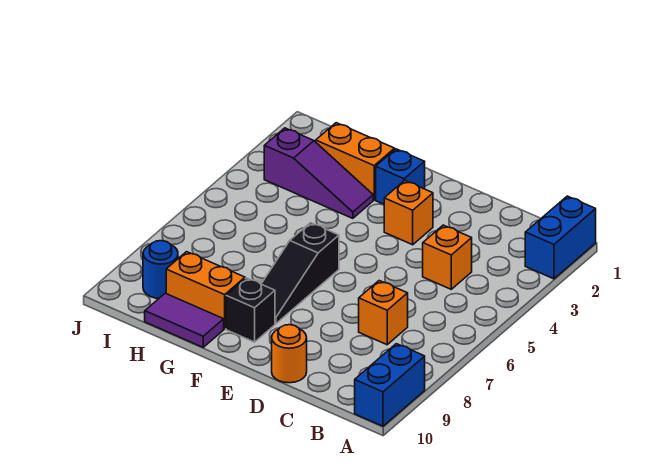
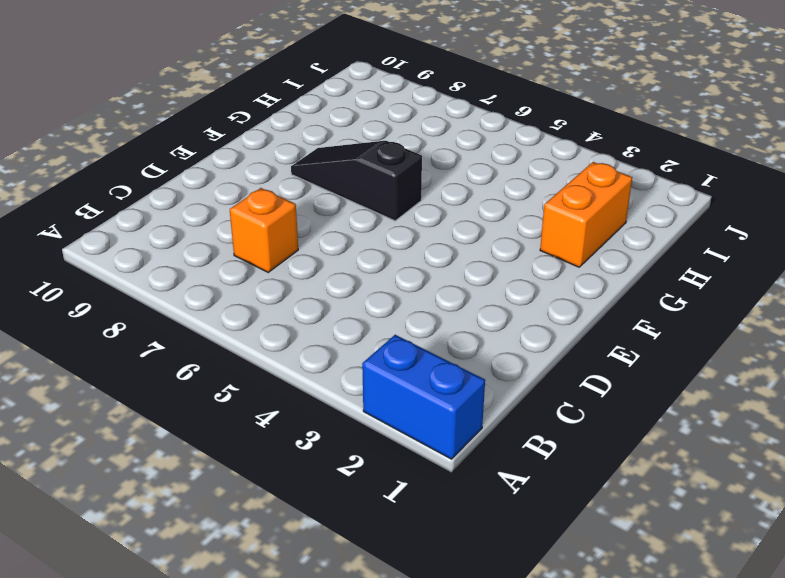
none -> blue 1x2 brick [355,344,425,426]
none -> orange 1x1 brick [423,225,472,289]
none -> orange 1x1 round brick [272,325,307,383]

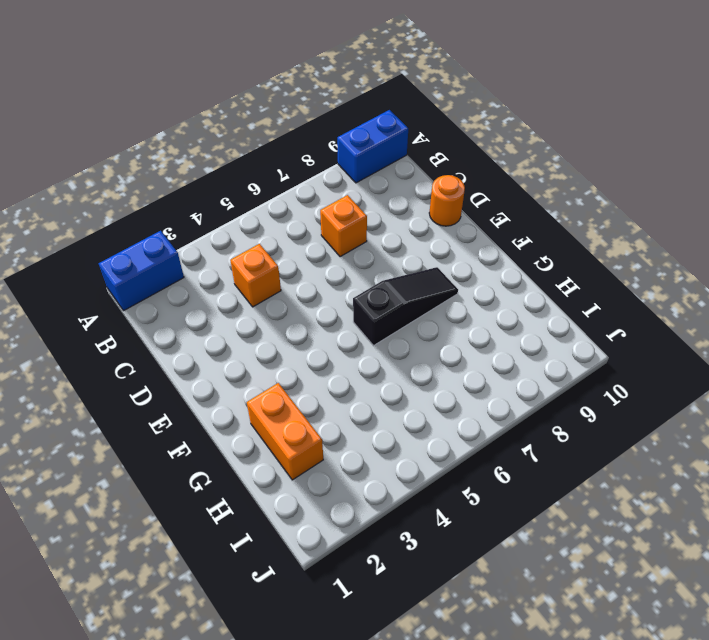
none -> orange 1x1 brick [384,180,433,245]
none -> blue 1x1 brick [376,149,425,204]
none -> black 1x1 brick [226,278,275,342]

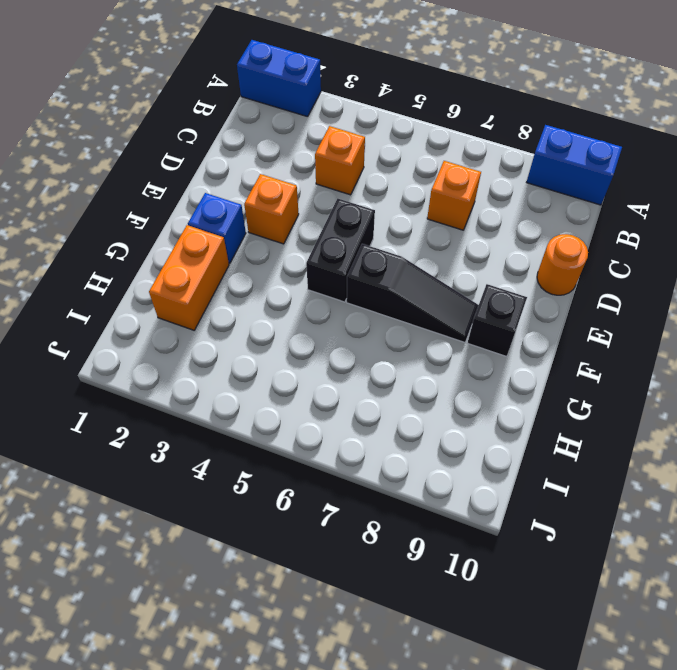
black 1x2 brick [306,198,375,302] -> none
none -> purple 1x3 slope [264,128,373,218]
none -> orange 1x2 brick [166,252,245,329]
none -> purple 1x2 tile [145,293,224,347]

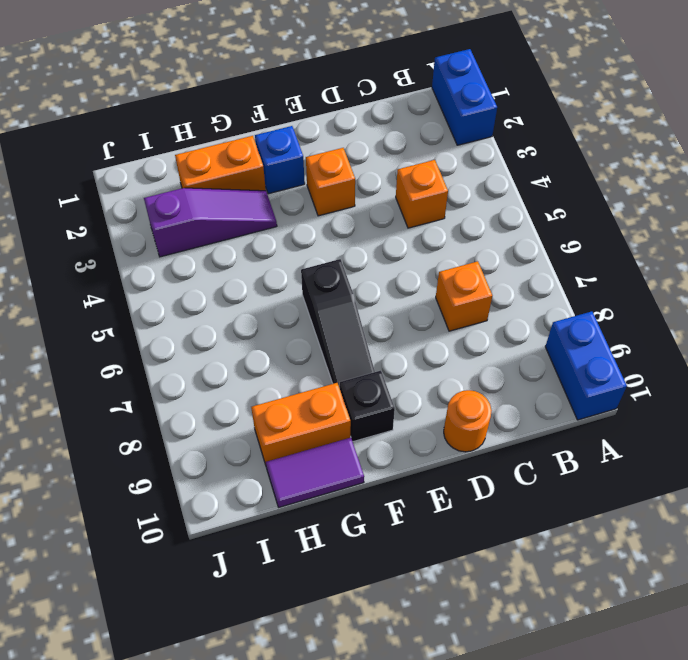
none -> blue 1x1 round brick [143,241,178,298]

